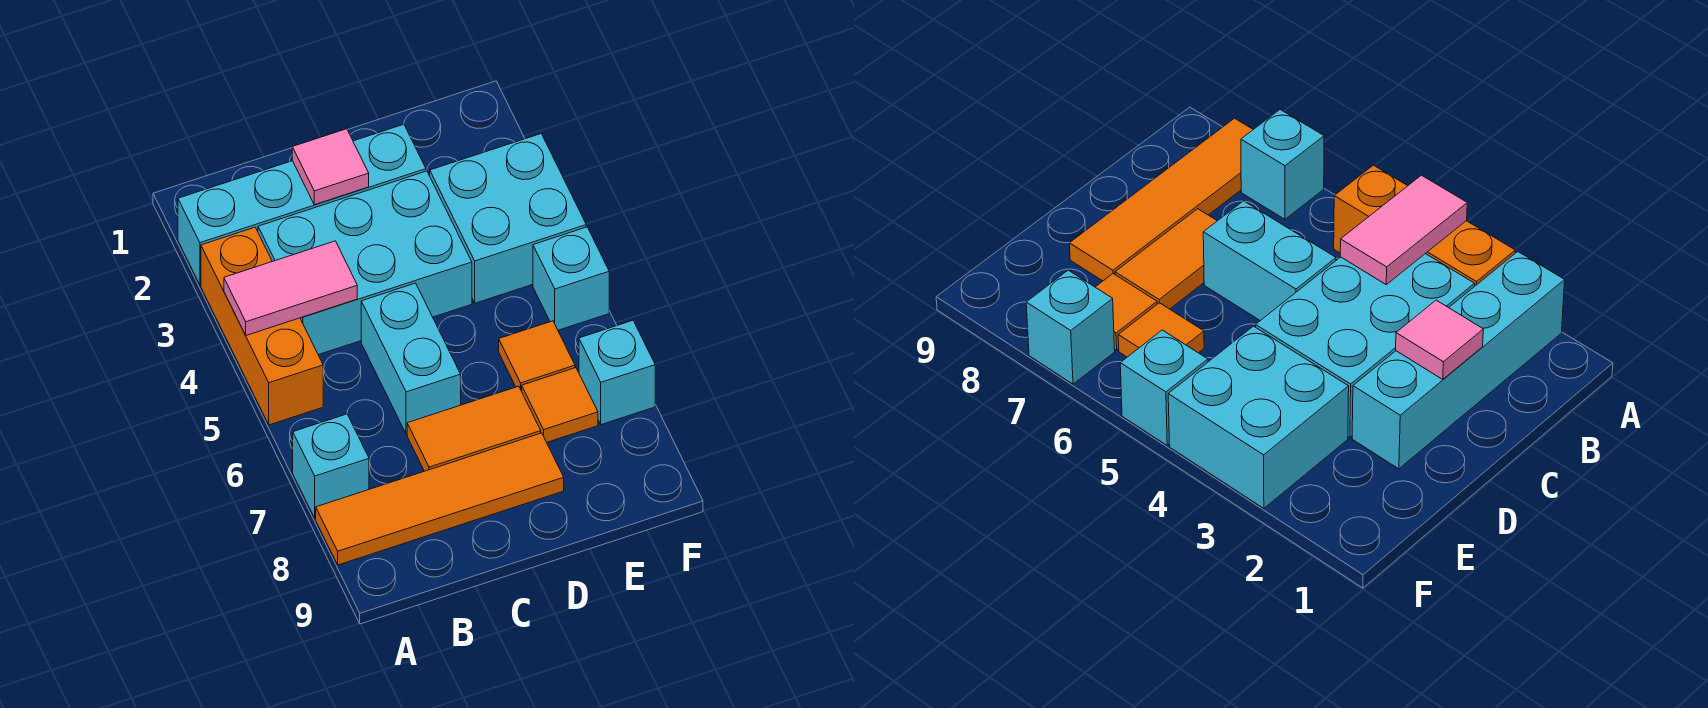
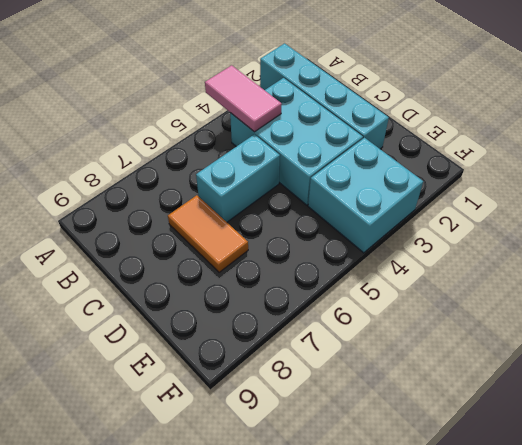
none -> orange 1x3 brick [201,227,323,425]
none -> cyan 1x1 brick [293,414,369,518]
none -> orange 1x4 tile [316,433,564,565]

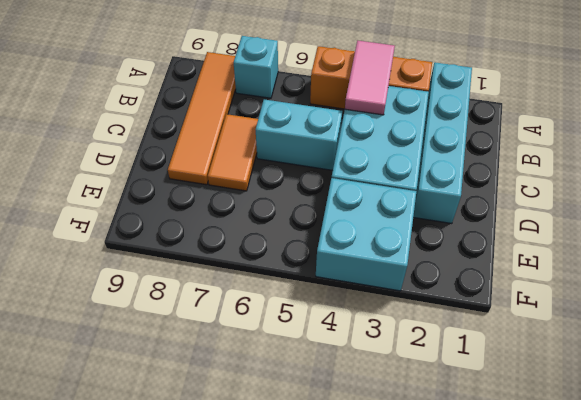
none -> orange 1x1 tile [499,321,575,391]
none -> orange 1x1 tile [522,368,598,442]
none -> cyan 1x1 brick [533,227,609,330]

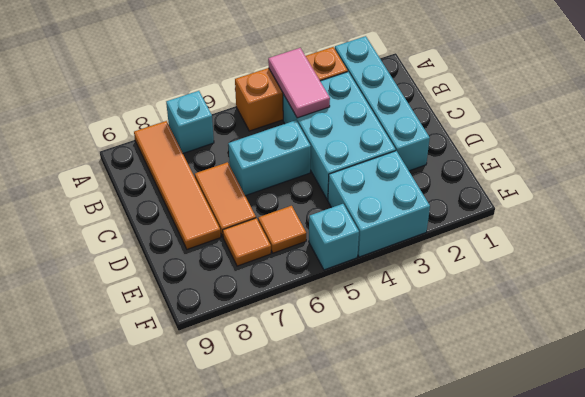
none -> cyan 1x1 brick [579,320,655,425]
none -> pink 1x1 tile [292,129,369,205]

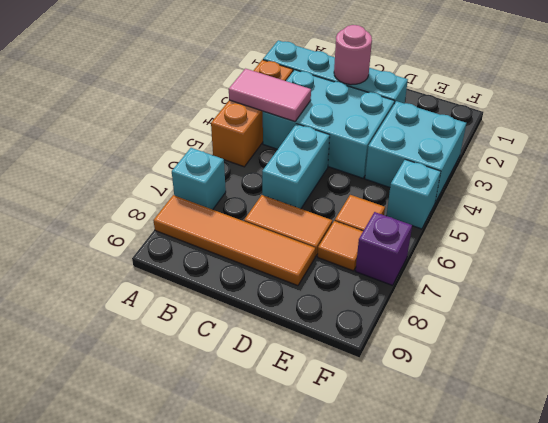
pink 1x1 round brick [334,25,372,85] -> pink 1x1 tile [292,129,369,205]
purple 1x1 brick [356,212,412,285] -> cyan 1x1 brick [579,320,655,425]

